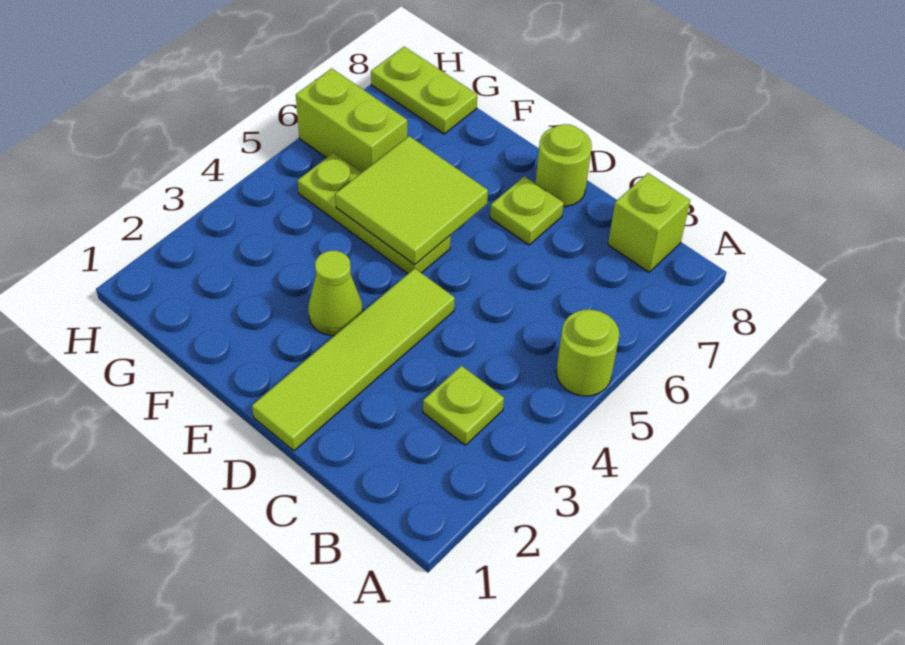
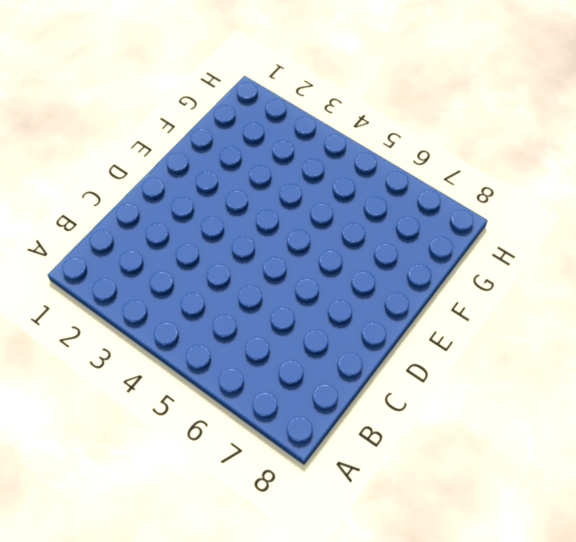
none -> lime 1x1 round brick [556,310,619,396]
none -> lime 1x1 plate [423,366,504,445]

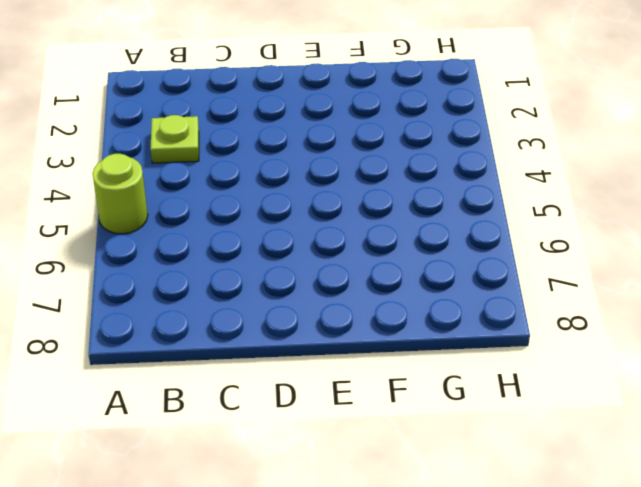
none -> lime 1x1 brick [608,173,690,272]
none -> lime 1x4 tile [252,269,455,451]

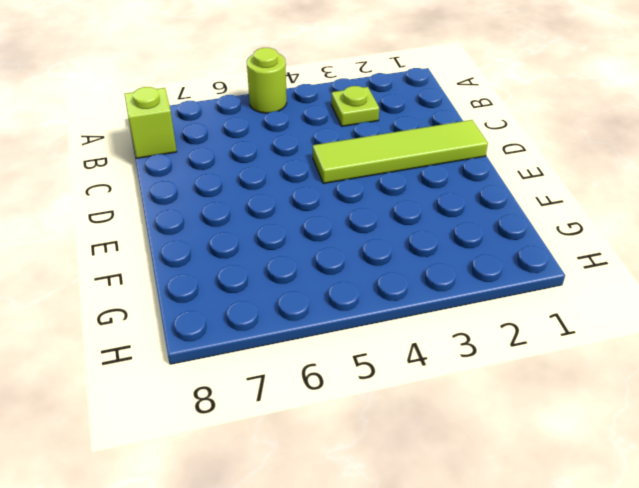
none -> lime 1x1 plate [490,176,564,245]
none -> lime 1x1 round brick [535,124,592,207]

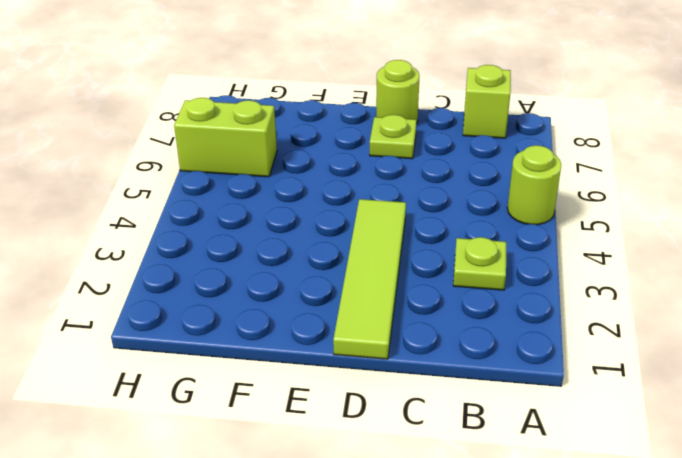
none -> lime 1x1 cone [308,251,363,336]
none -> lime 1x3 plate [298,153,451,274]

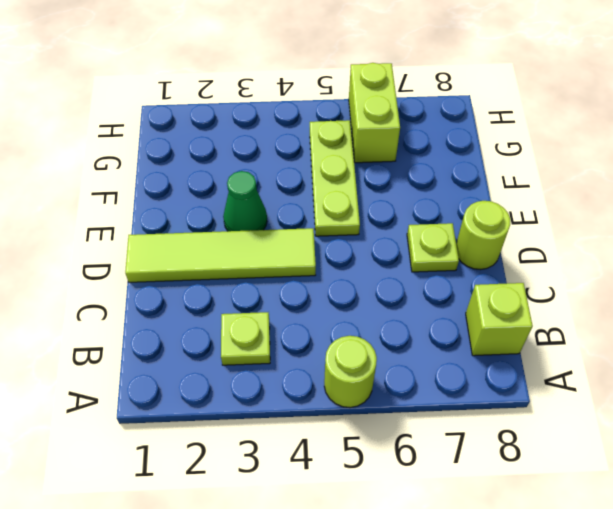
green 1x1 cone [223,171,267,231] -> lime 1x1 cone [308,251,363,336]
none -> lime 1x2 plate [371,47,477,134]
none -> lime 2x2 tile [335,136,488,264]

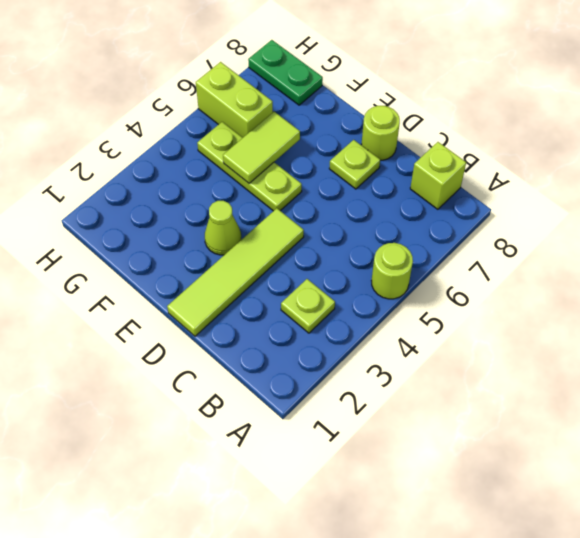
lime 1x2 tile [223,112,300,183] -> lime 2x2 tile [335,136,488,264]
green 1x2 plate [248,40,323,105] -> lime 1x2 plate [371,47,477,134]

